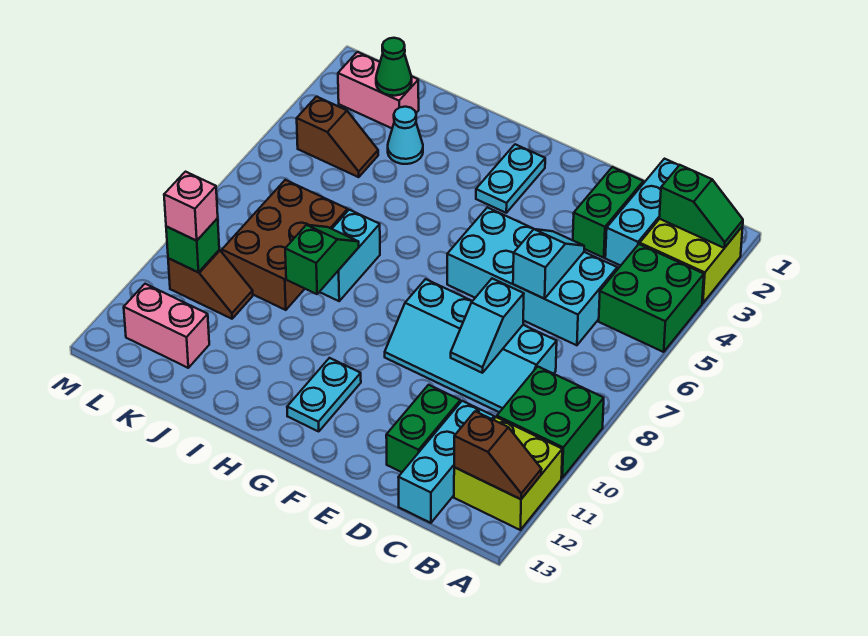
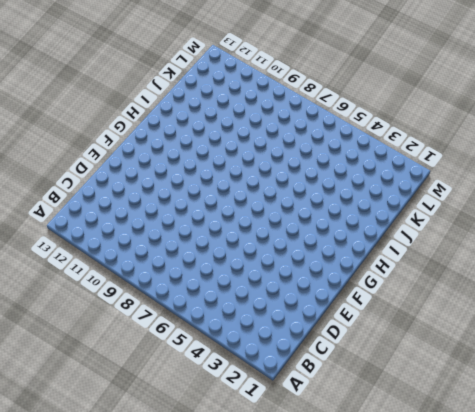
none -> lime 2x2 brick [640,219,743,303]
none -> green 2x2 brick [599,244,704,352]
none -> green 2x2 brick [497,367,604,478]

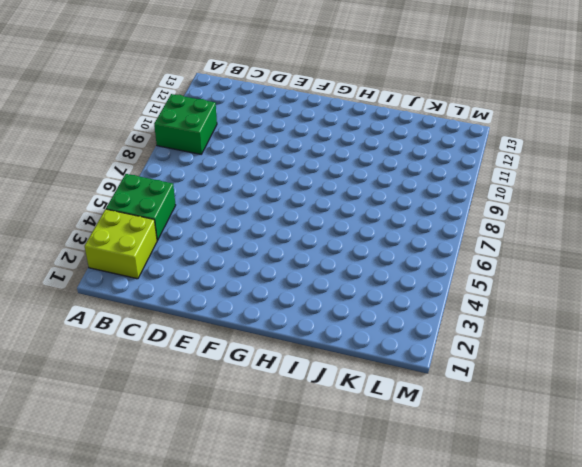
none -> lime 2x2 brick [454,417,562,530]
none -> cyan 1x3 brick [605,159,679,266]
none -> cyan 2x4 brick [447,207,617,345]

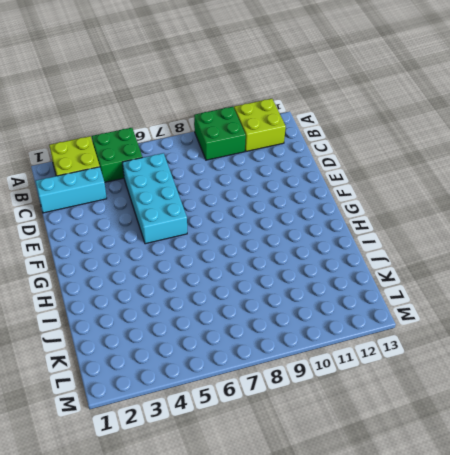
none -> cyan 2x4 slope [385,279,557,412]
none -> cyan 1x3 brick [398,401,494,523]
none -> green 1x2 brick [573,167,643,258]

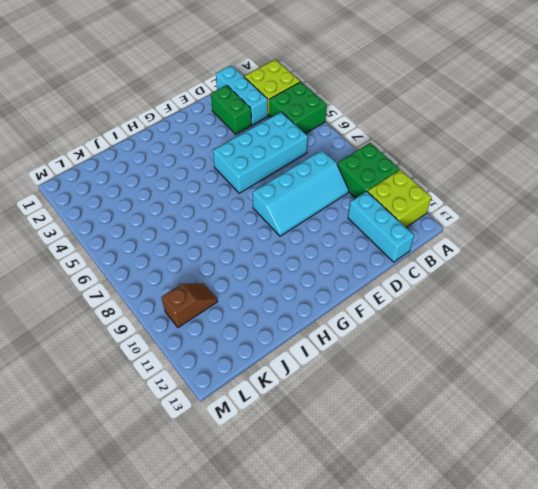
none -> green 1x2 brick [386,385,460,472]
none -> cyan 1x2 plate [476,144,545,213]
none -> cyan 1x2 plate [287,358,361,431]

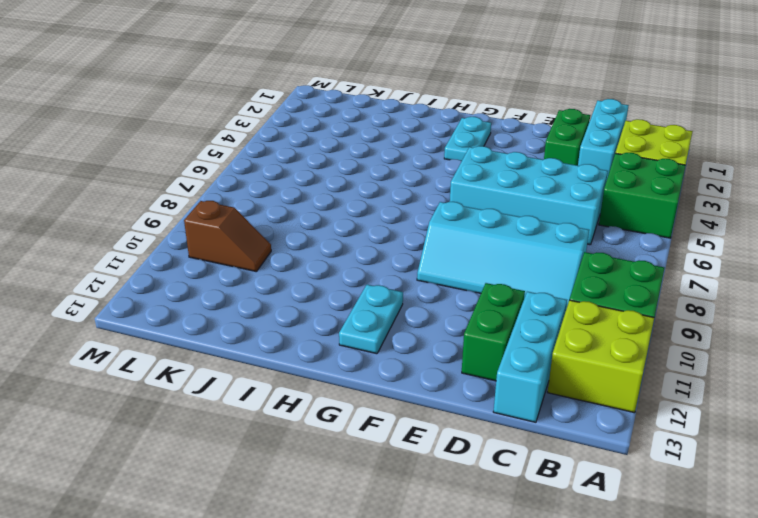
none -> cyan 1x2 brick [320,210,380,301]
none -> cyan 1x1 cone [388,107,423,164]
none -> brown 2x3 brick [222,180,348,310]

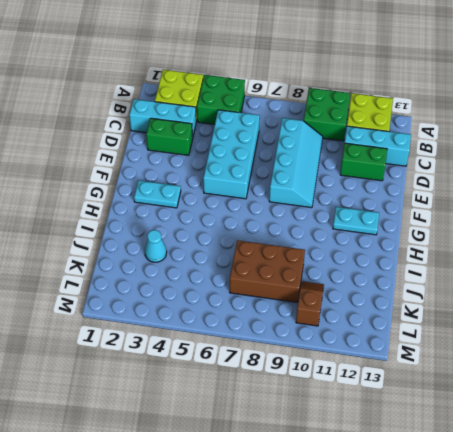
none -> cyan 1x2 brick [320,210,380,301]
none -> pink 1x2 brick [338,52,419,128]
none -> brown 1x2 slope [297,97,378,177]

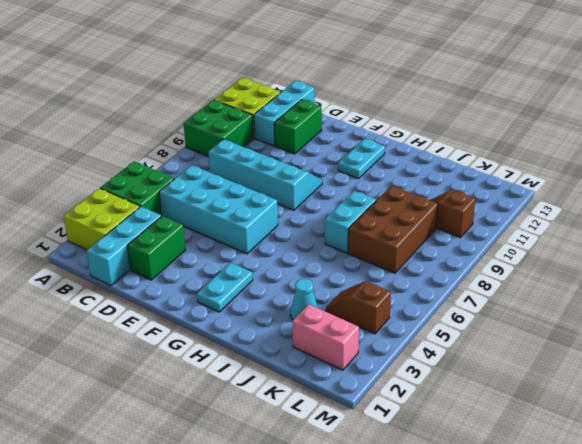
none -> pink 1x2 brick [124,284,209,368]
none -> green 1x2 slope [659,165,743,248]
none -> brown 1x2 slope [454,411,542,499]

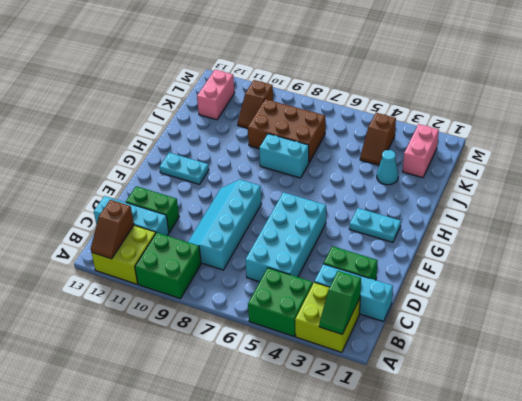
none -> cyan 1x2 slope [513,229,584,299]
none -> cyan 1x2 slope [451,279,524,373]
none -> green 1x2 slope [285,225,359,294]

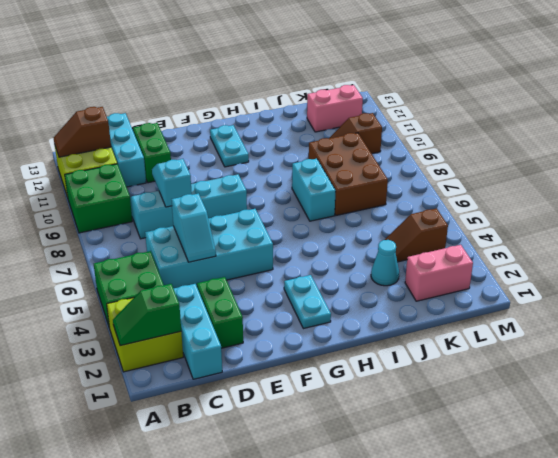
none -> green 1x2 slope [285,225,359,294]
none -> green 1x1 cone [376,38,412,96]
none -> green 1x1 brick [166,218,219,272]

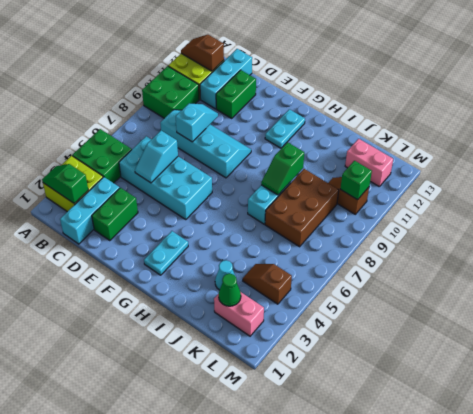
none -> pink 1x1 brick [164,172,218,241]

